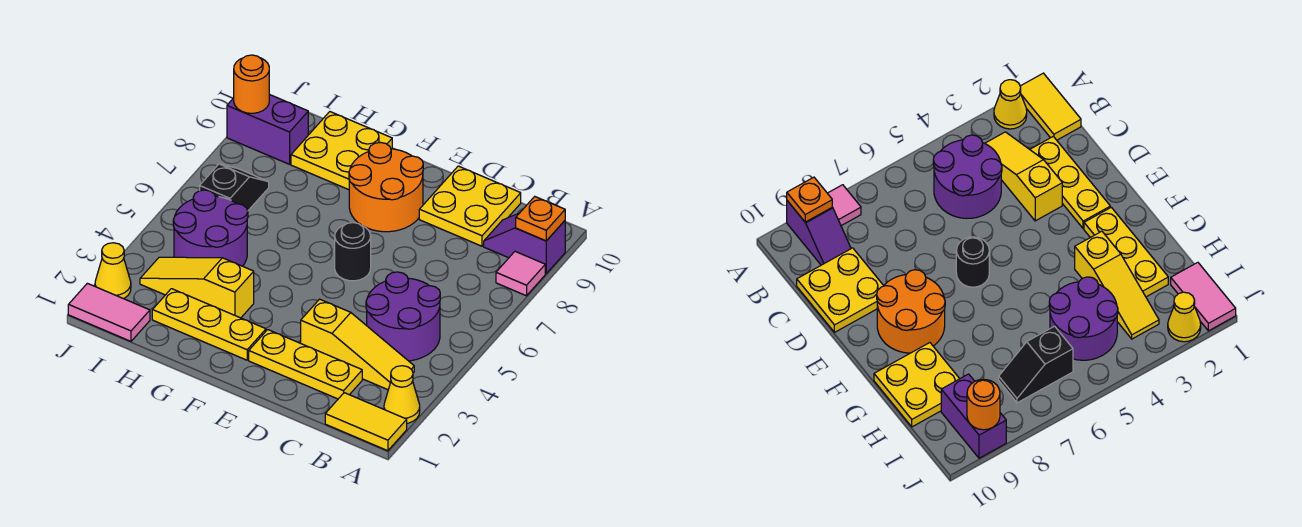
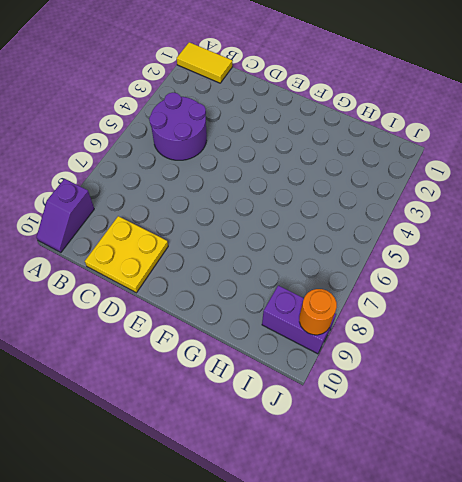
purple 1x2 slope [36,179,94,253] -> purple 1x2 slope turned to [484,213,565,273]
none -> yellow 1x1 cone [384,366,420,423]
none -> pink 1x1 tile [496,252,545,296]
none -> yellow 1x3 slope [301,299,414,390]

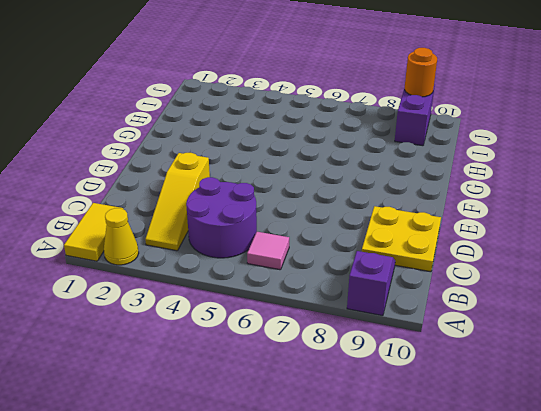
pink 1x1 tile [247,232,289,270] -> pink 1x1 tile moved to [496,252,545,296]
none -> yellow 1x3 plate [249,330,362,399]
none -> black 1x1 round brick [335,223,371,281]
none -> orange 2x2 round brick [349,142,423,232]

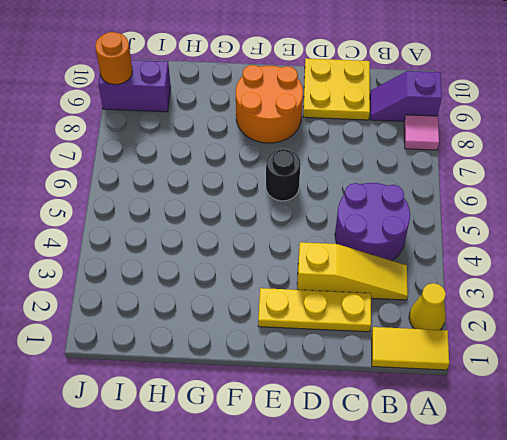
none -> yellow 1x3 plate [152,289,266,360]
none -> yellow 1x3 slope [140,257,254,318]
none -> yellow 2x2 plate [291,112,392,190]

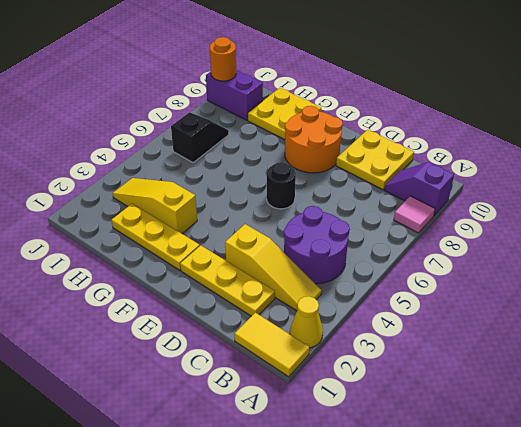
none -> purple 2x2 round brick [173,190,248,266]
none -> pink 1x2 tile [68,283,150,341]
none -> yellow 1x1 cone [95,243,131,299]

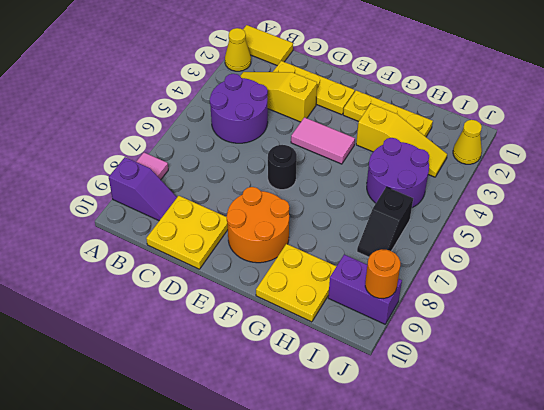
pink 1x2 tile [291,117,355,164] -> pink 1x2 tile moved to [68,283,150,341]
none -> orange 1x1 plate [516,197,565,241]

